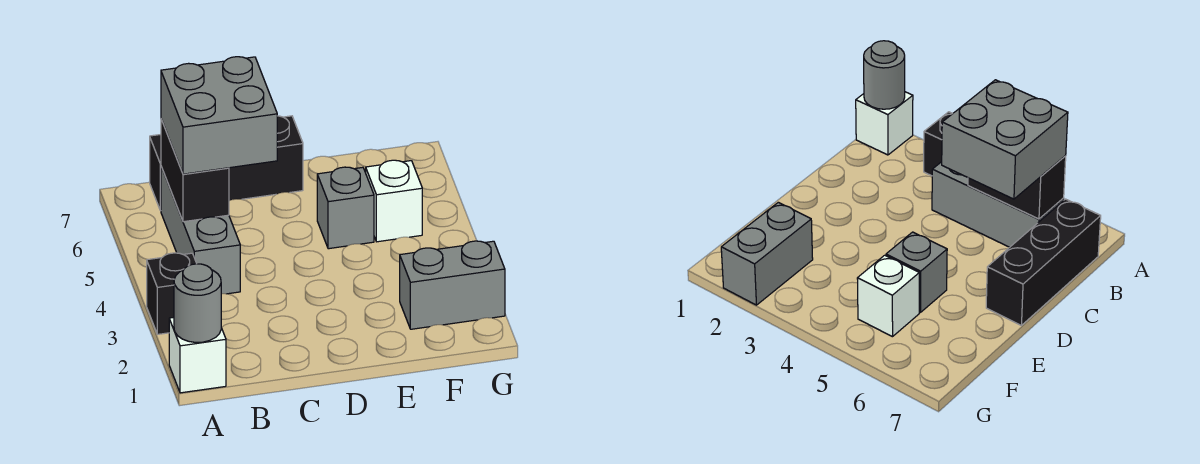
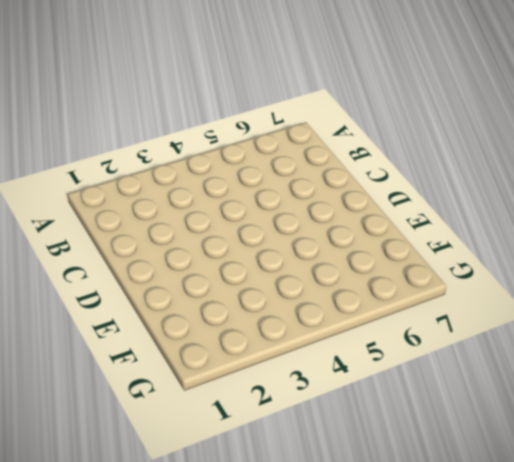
none -> white 1x1 brick [169,317,226,393]
none -> black 1x1 brick [147,253,197,334]

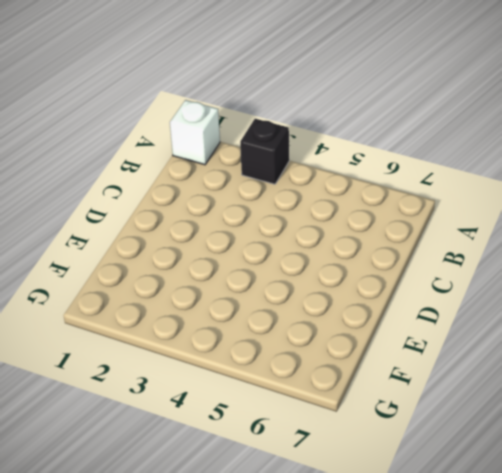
none -> grey 1x3 brick [161,167,240,294]
none -> black 1x3 brick [150,116,303,211]

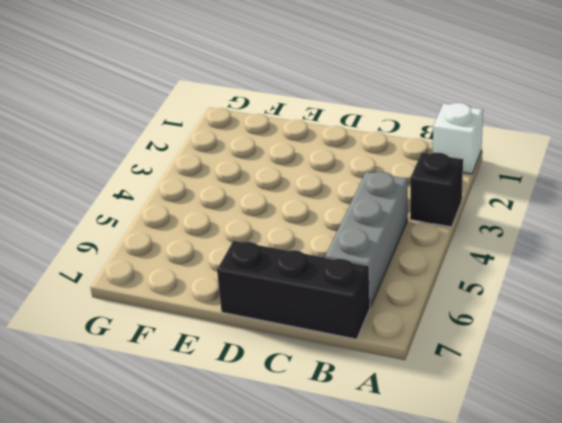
none -> grey 1x1 brick [317,167,374,249]
none -> grey 1x2 brick [400,241,505,329]

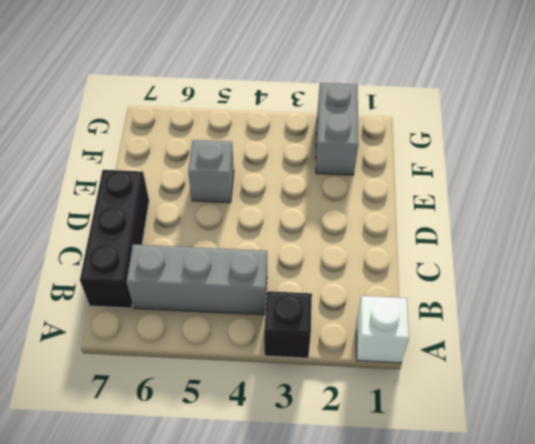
none -> white 1x1 brick [366,160,422,242]
none -> grey 1x1 round brick [174,264,221,342]

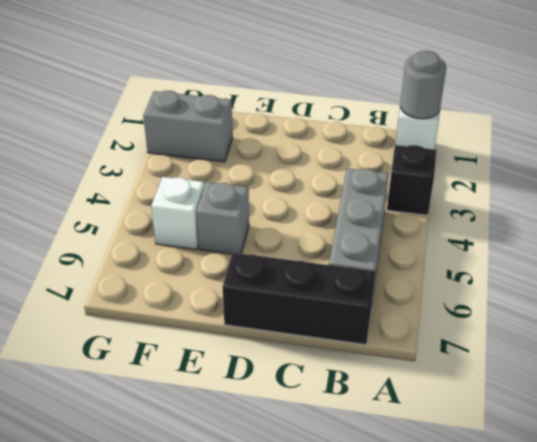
none -> black 1x2 brick [161,119,229,222]
none -> grey 2x2 brick [161,57,277,174]

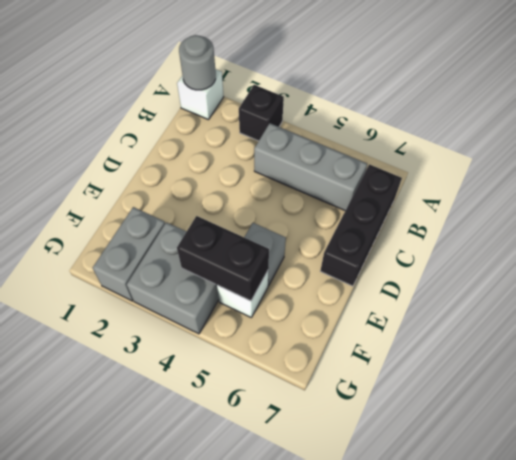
grey 2x2 brick [127,222,219,334] -> grey 2x2 brick moved to [161,57,277,174]
black 1x2 brick [177,216,269,301] -> black 1x2 brick moved to [161,119,229,222]

